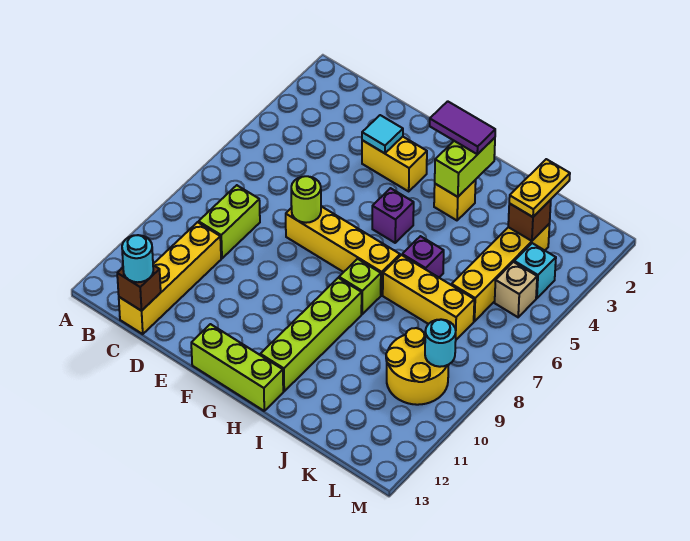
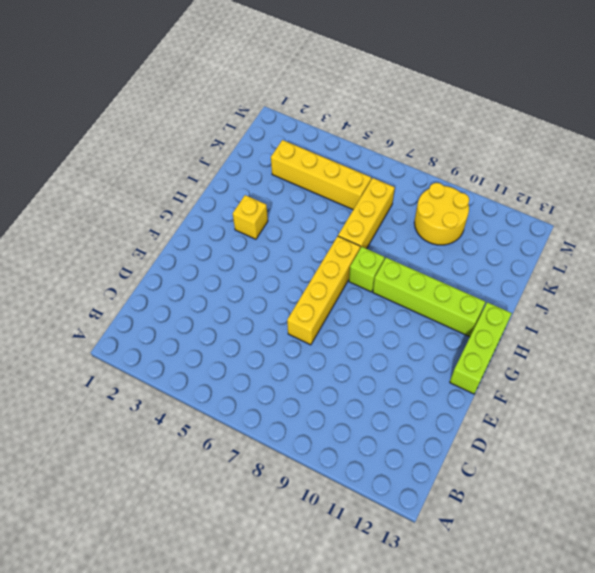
none -> lime 1x2 brick [199,185,260,258]
none -> yellow 1x4 brick [119,222,221,334]
none -> yellow 1x2 brick [362,137,427,191]

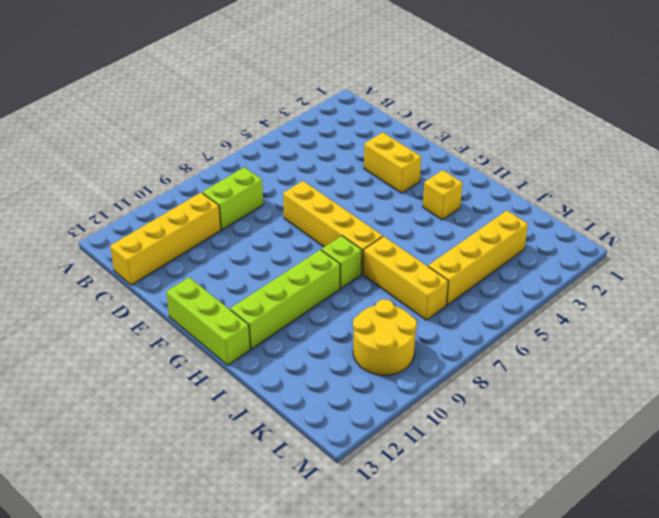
none -> purple 1x1 brick [372,188,414,243]
none -> purple 1x1 brick [402,236,444,277]
none -> cyan 1x1 brick [514,243,556,298]

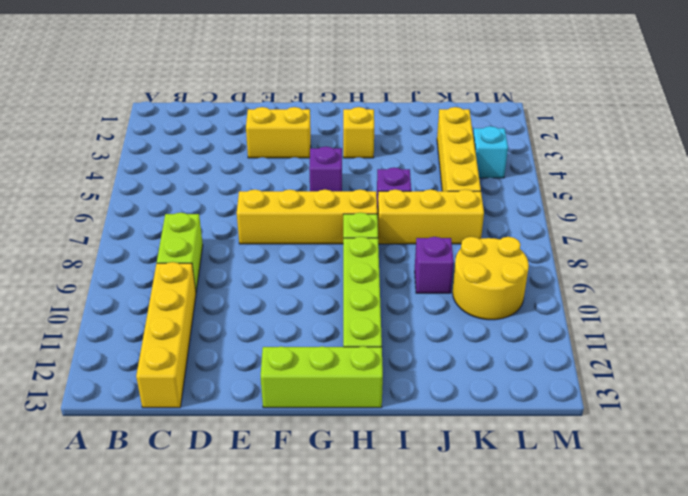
purple 1x1 brick [415,237,454,293] -> none
none -> tan 1x1 brick [495,262,537,317]
none -> brown 1x1 brick [117,265,161,311]
none -> cyan 1x1 tile [362,115,403,153]

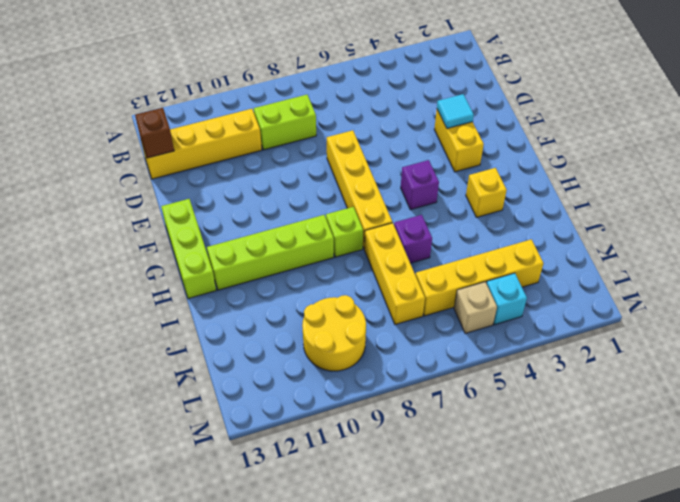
none -> lime 1x1 round brick [291,176,321,223]
none -> lime 1x2 brick [435,138,495,197]
none -> brown 1x1 brick [508,200,551,241]

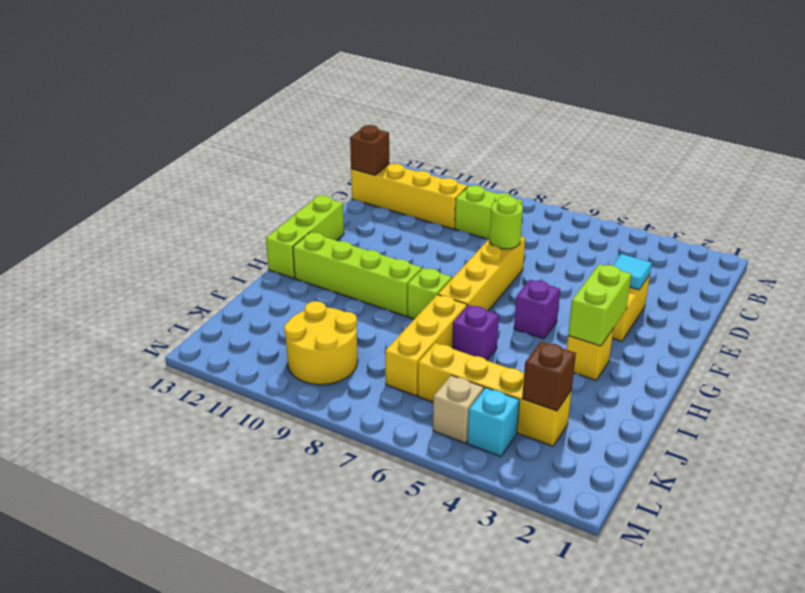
lime 1x2 brick [568,264,631,346] -> lime 1x2 brick turned to [435,138,495,197]
none -> cyan 1x1 round brick [425,320,456,367]
none -> cyan 1x1 round brick [122,235,153,282]
none -> purple 1x2 tile [430,101,495,154]

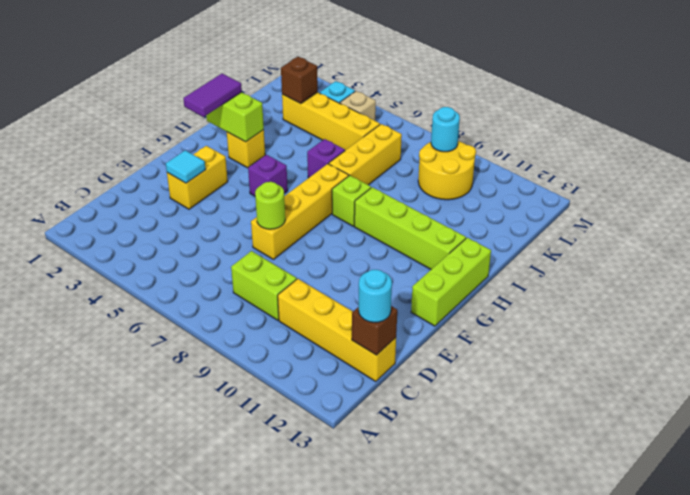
none -> yellow 1x2 plate [509,159,570,217]

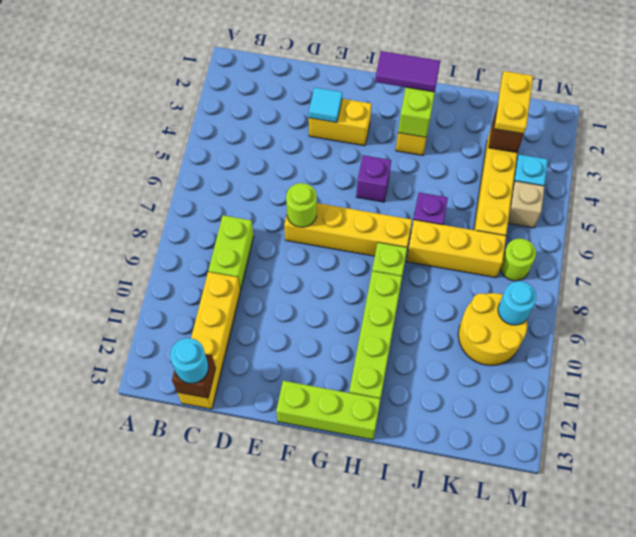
lime 1x1 round brick [500,239,536,281] -> none

